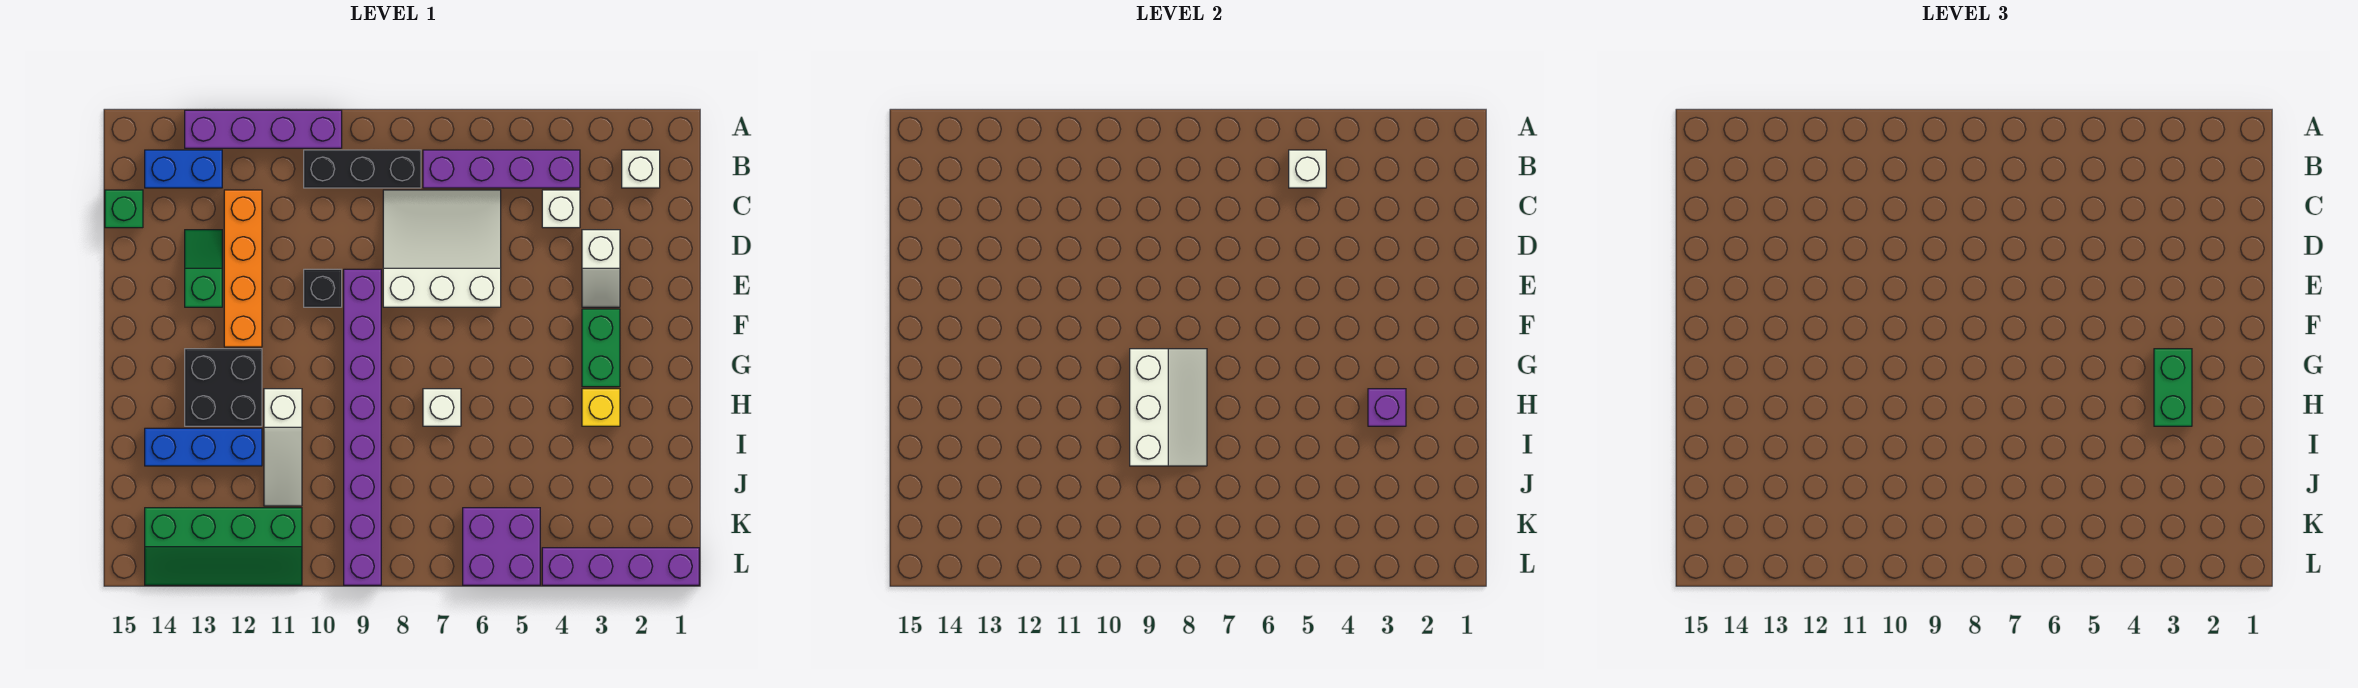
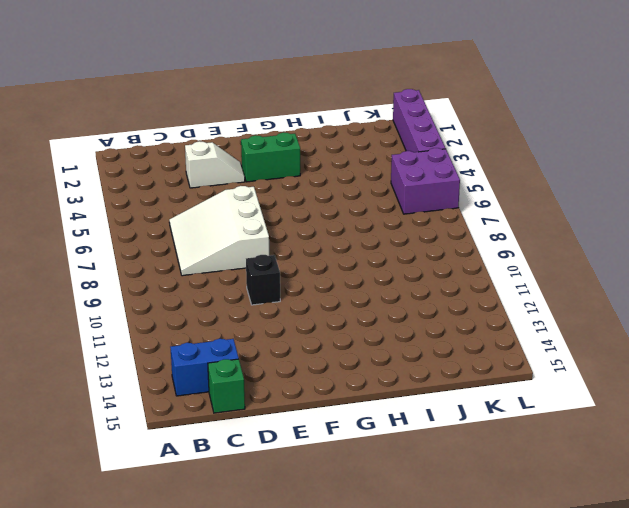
blue 1x2 brick [170,339,239,396] -> blue 1x2 brick turned to [145,150,222,188]
none -> purple 1x4 brick [185,110,342,148]
none -> white 1x1 brick [622,150,660,188]
none -> purple 1x4 brick [423,150,580,188]

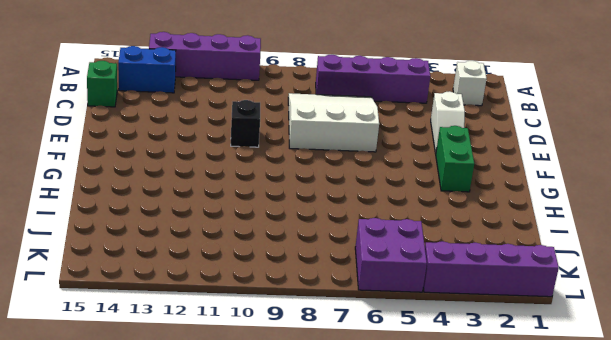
none -> black 1x3 brick [304,150,421,188]
none -> white 1x1 brick [542,190,580,228]
none -> orange 1x4 brick [224,190,262,347]

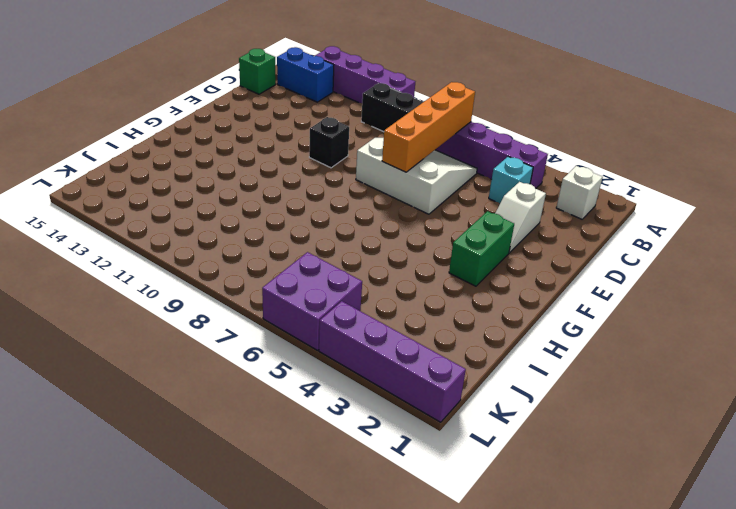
orange 1x4 brick [382,82,475,172] -> orange 1x4 brick moved to [224,190,262,347]
cyan 1x1 brick [489,157,533,203] -> white 1x1 brick [542,190,580,228]
none -> green 1x2 slope [185,230,222,307]
none -> purple 1x8 brick [344,269,381,585]
none -> black 2x2 brick [185,349,262,426]

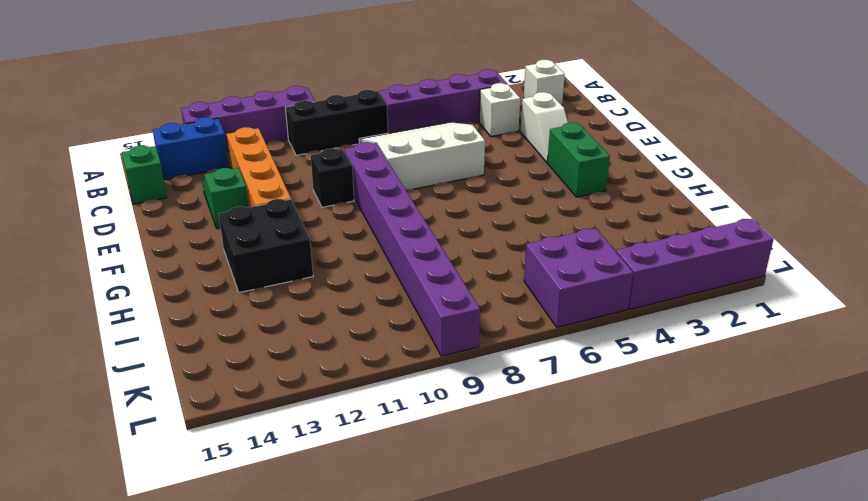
none -> yellow 1x1 brick [582,389,620,426]
none -> white 1x1 brick [423,389,461,426]
none -> white 1x3 slope [264,389,302,506]

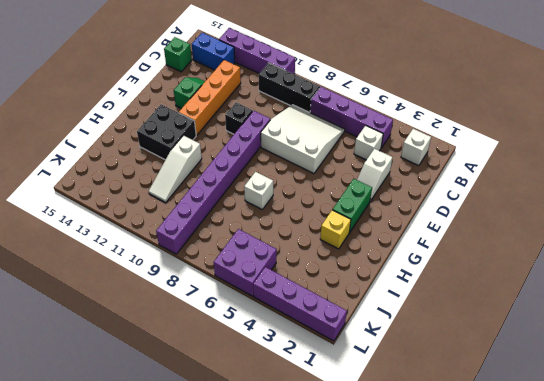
none -> blue 1x3 brick [145,428,262,466]
none -> green 2x4 slope [145,508,302,585]
none -> white 1x1 brick [1289,150,1326,188]

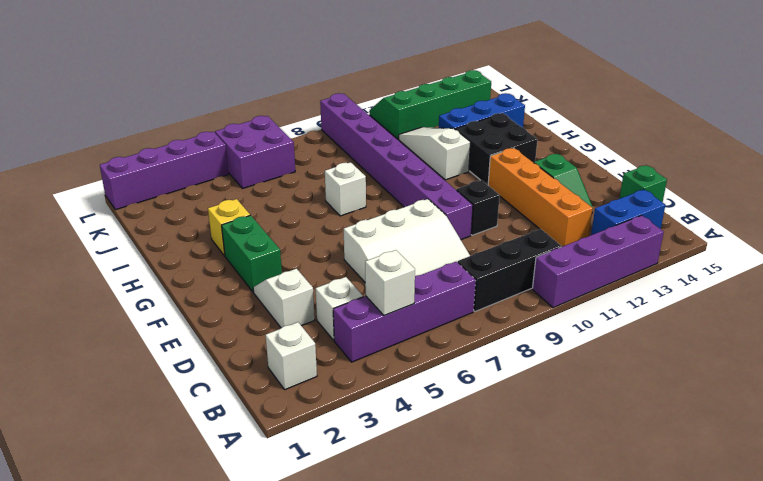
none -> white 2x3 slope [1130,349,1207,466]
none -> purple 1x1 brick [1368,389,1406,426]
none -> green 1x2 brick [2154,349,2192,426]

